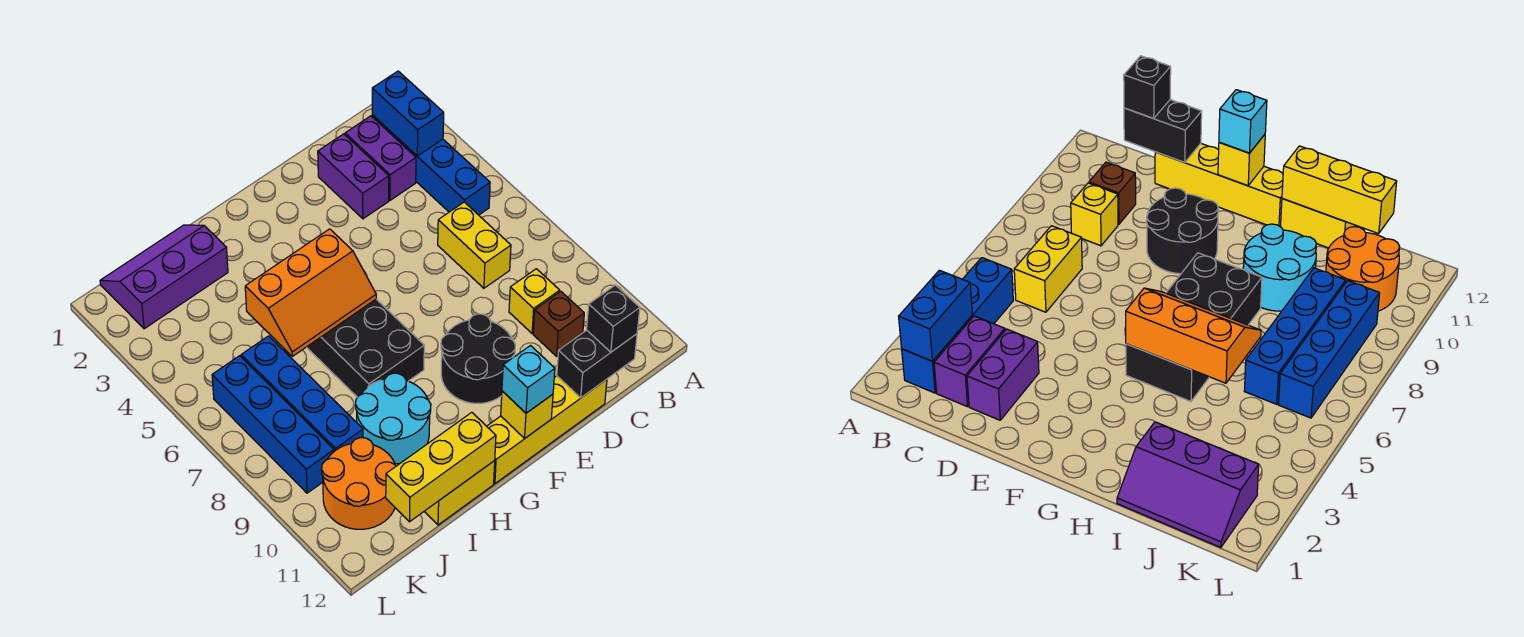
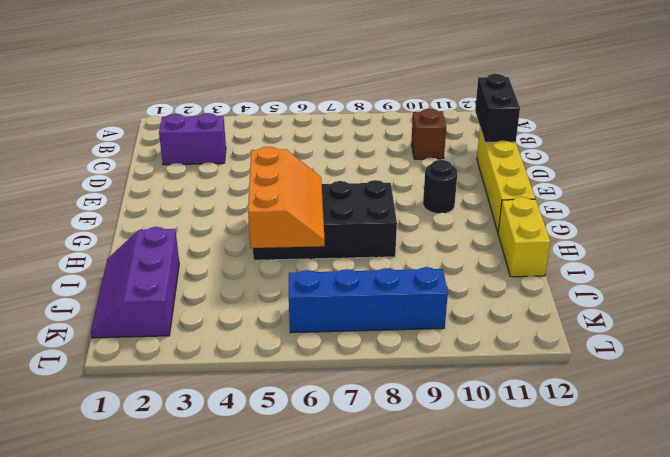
black 1x1 round brick [423,160,458,214] -> black 2x2 round brick [441,314,515,403]
none -> blue 1x4 brick [372,115,490,215]
none -> yellow 1x2 brick [438,202,511,288]
none -> yellow 1x1 brick [509,269,560,333]

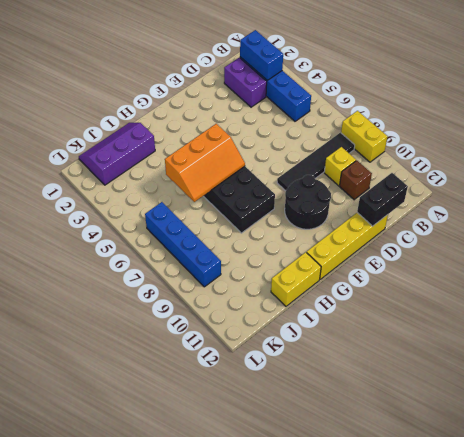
yellow 1x2 brick [341,111,387,162] -> yellow 1x2 brick moved to [438,202,511,288]
black 1x4 tile [277,133,355,191] -> none
none -> purple 1x2 brick [318,134,389,219]
none -> cyan 2x2 round brick [355,373,431,464]
none -> blue 1x4 brick [241,336,363,451]

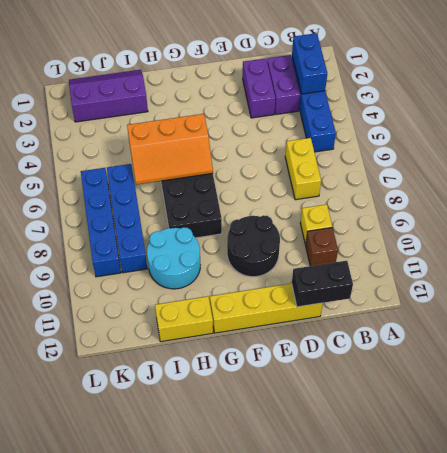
none -> orange 2x2 round brick [322,438,396,529]
none -> yellow 1x1 brick [501,391,553,438]
none -> yellow 1x3 brick [386,412,496,522]

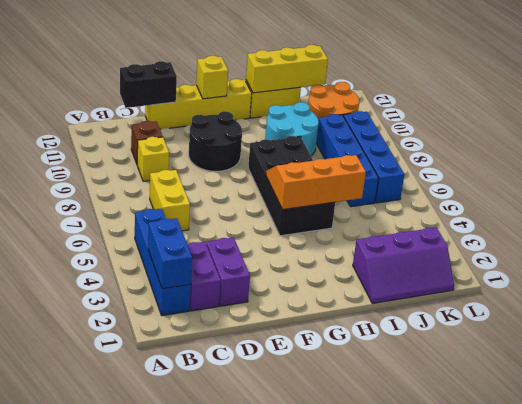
none -> black 1x1 brick [587,285,640,352]
none -> cyan 1x1 brick [502,346,555,413]

